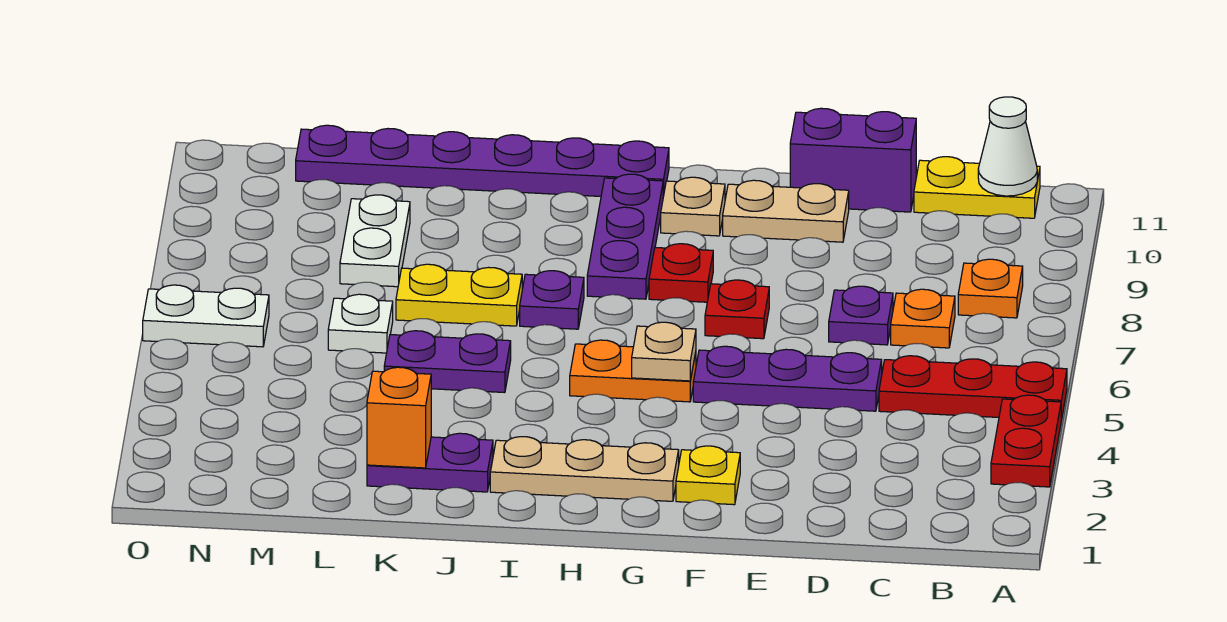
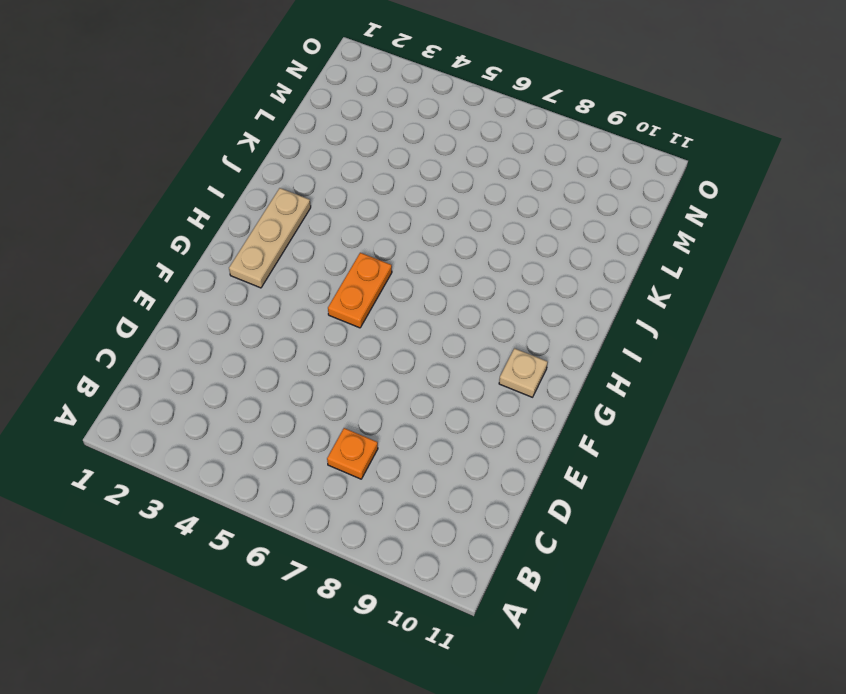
none -> red 1x2 plate [991,395,1061,487]
none -> red 1x3 plate [879,356,1067,420]
none -> orange 1x1 plate [958,259,1023,318]

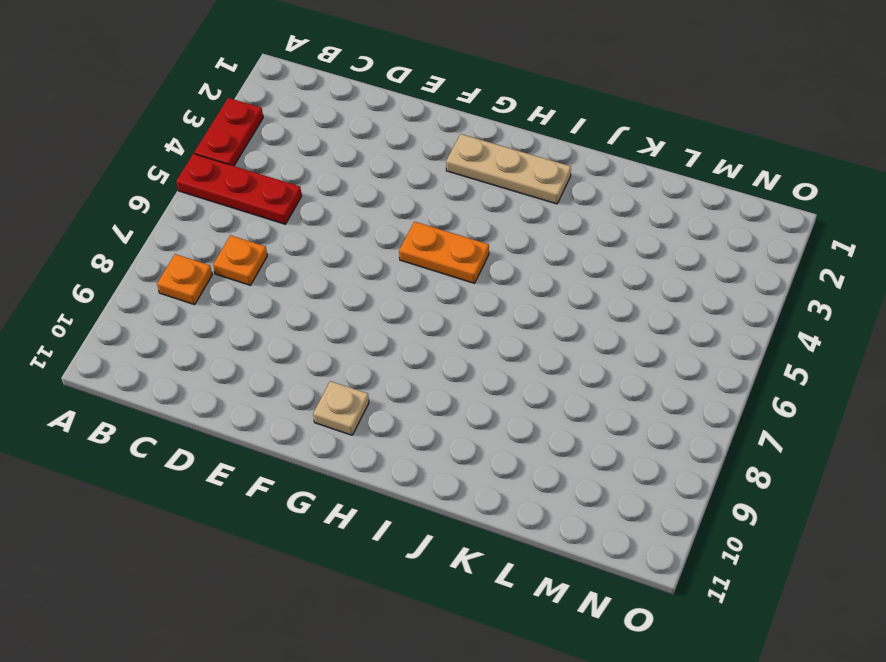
none -> yellow 1x2 plate [914,157,1040,218]
none -> purple 1x3 plate [693,346,882,411]
none -> purple 1x1 plate [829,286,893,345]

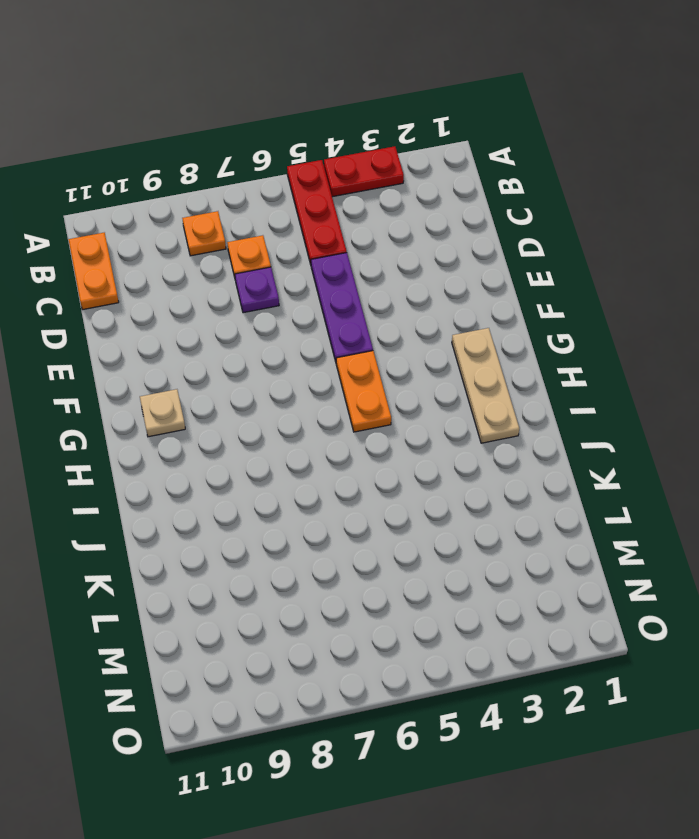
orange 1x2 plate [68,233,119,310] -> yellow 1x2 plate [914,157,1040,218]
none -> purple 1x2 brick [790,108,916,212]
none -> tan 1x2 plate [723,180,849,242]
none -> yellow 1x1 plate [676,446,740,505]

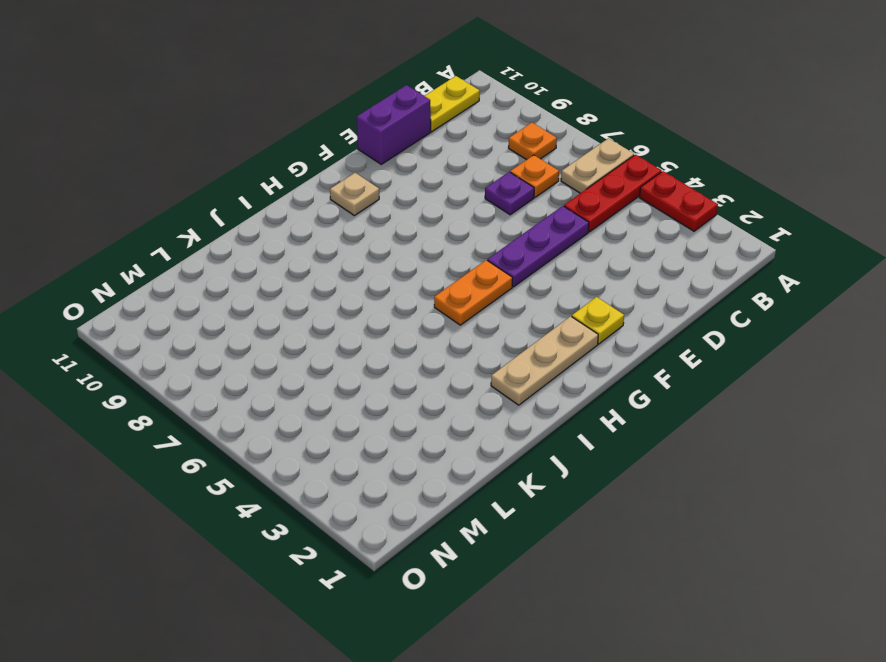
tan 1x2 plate [561,138,634,193] -> tan 1x2 plate moved to [723,180,849,242]
none -> red 1x1 plate [705,280,769,339]
none -> red 1x1 plate [649,244,713,302]
none -> purple 1x3 plate [587,174,663,299]

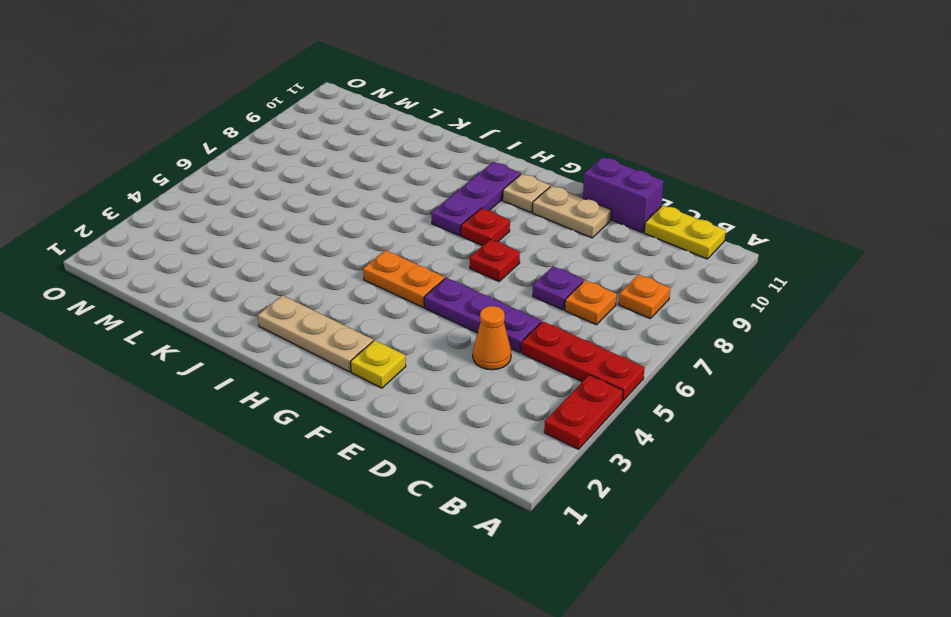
orange 1x1 cone [473,306,511,370] -> none
none -> purple 1x6 plate [296,125,669,196]
none -> purple 1x1 plate [520,271,584,329]
none -> purple 1x2 plate [367,433,493,492]

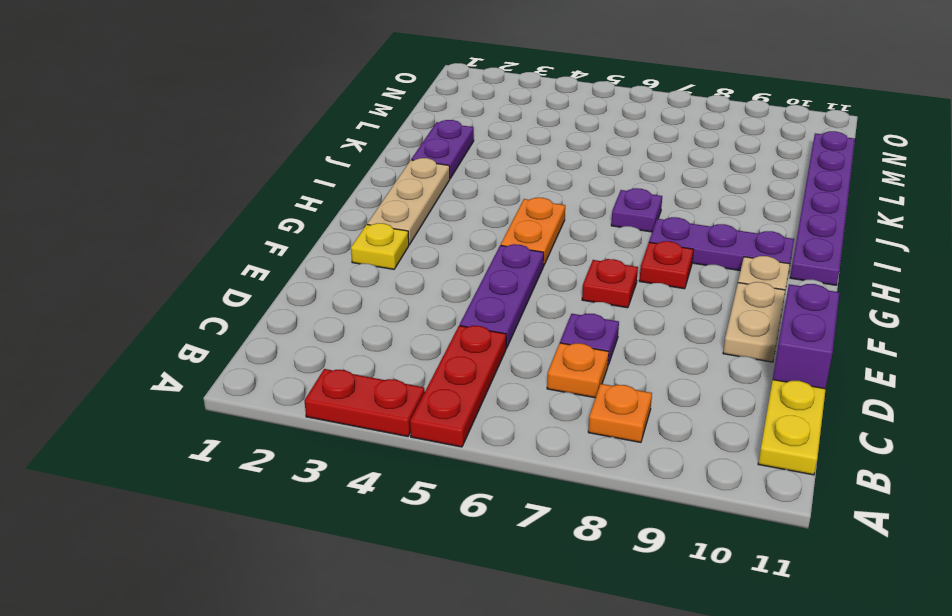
none -> purple 1x2 plate [384,331,511,393]
none -> yellow 1x2 plate [396,264,522,326]
none -> white 1x1 plate [328,294,393,353]

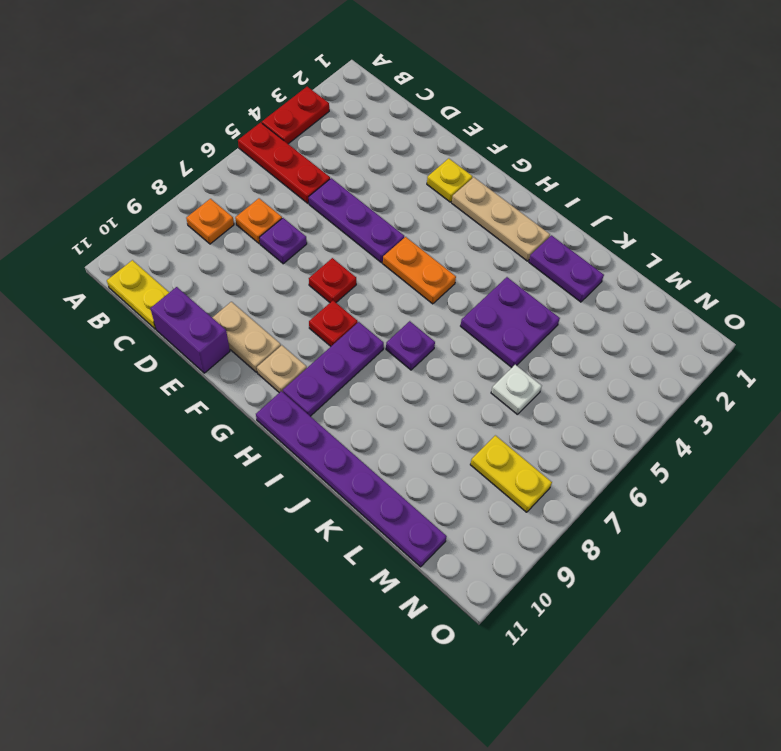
purple 2x2 plate [461,277,560,367] -> purple 1x2 plate [384,331,511,393]
yellow 1x2 plate [470,435,552,512] -> yellow 1x2 plate moved to [396,264,522,326]
none -> white 1x2 plate [340,195,410,287]
none -> white 1x2 plate [143,285,269,347]
none -> white 1x1 cone [978,97,1037,196]

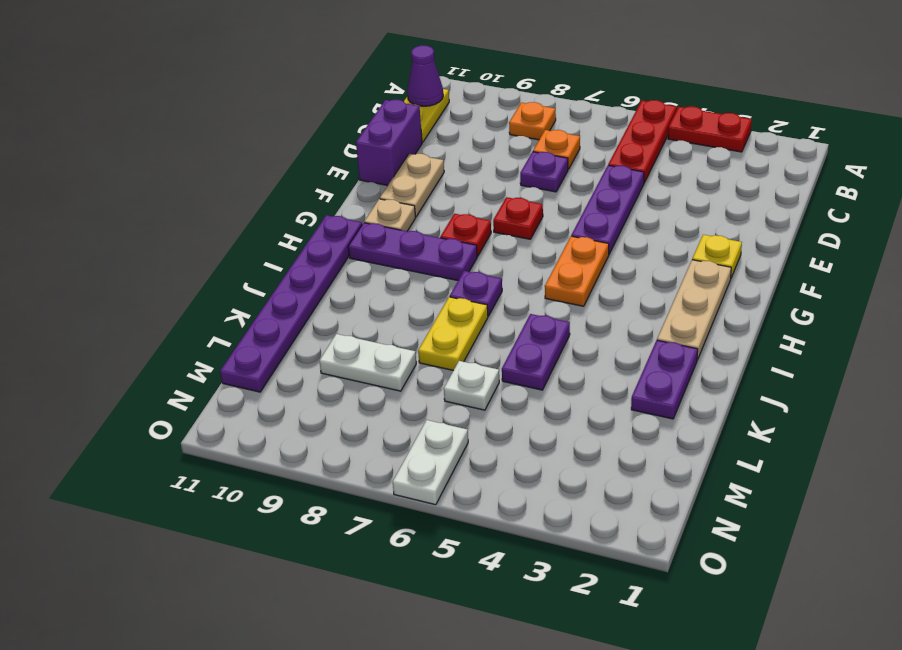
purple 1x1 cone [407,45,443,106] -> white 1x1 cone [978,97,1037,196]
none -> tan 1x1 plate [632,322,696,381]
none -> orange 1x1 brick [367,367,431,468]

